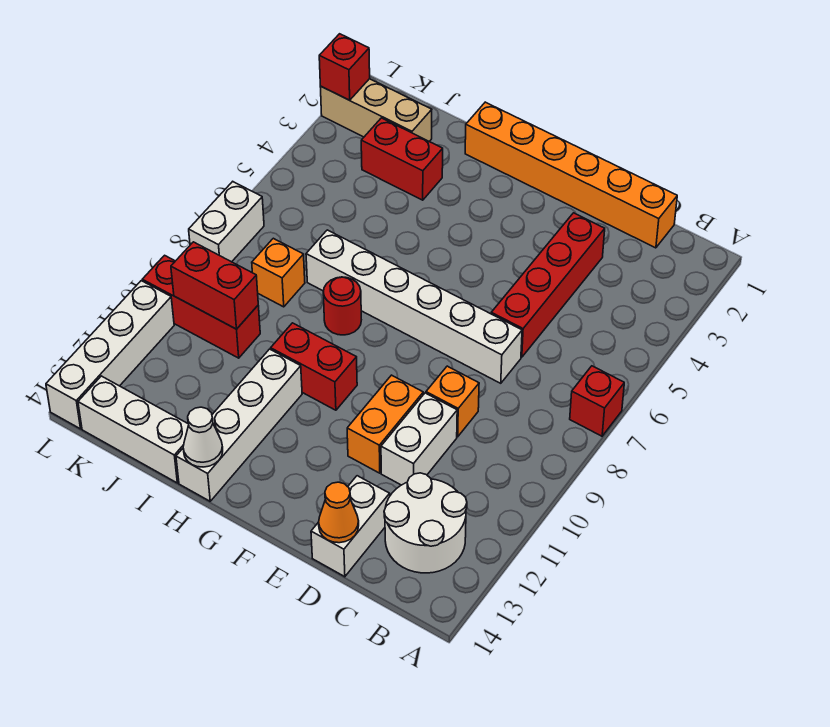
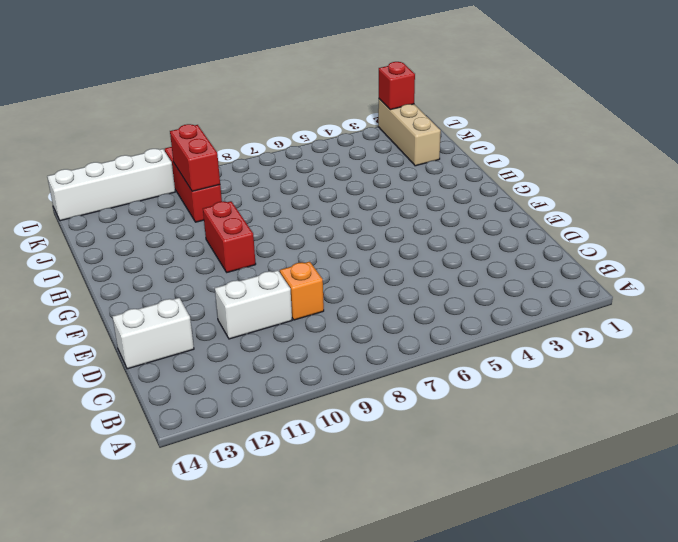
none -> red 1x1 brick [570,366,624,436]
none -> white 2x2 round brick [384,473,467,573]
none -> orange 1x6 brick [465,102,677,248]

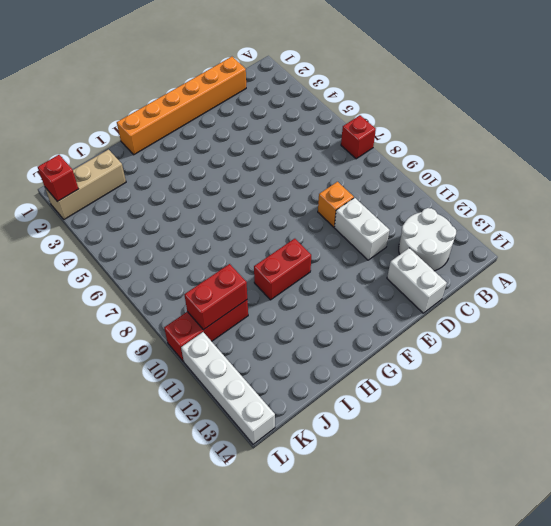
none -> red 1x4 brick [491,213,605,357]
none -> white 1x6 brick [306,230,522,383]
none -> orange 1x2 brick [347,375,423,473]

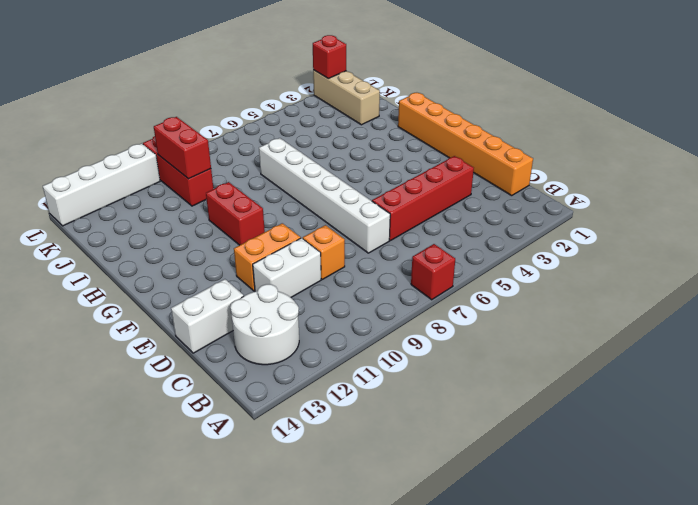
none -> red 1x1 round brick [323,277,361,335]
none -> white 1x4 brick [176,349,302,501]
none -> red 1x2 brick [361,118,443,200]

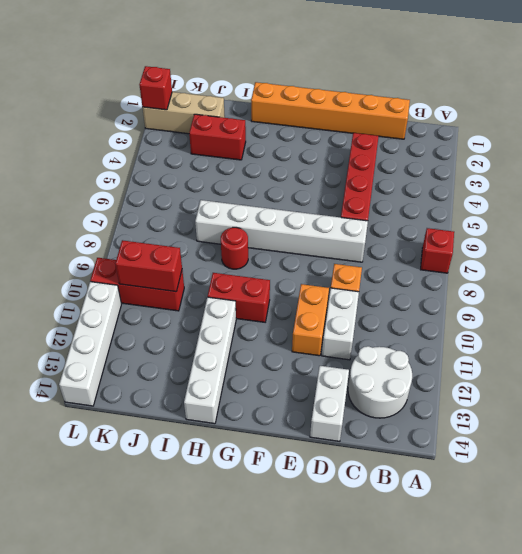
none -> white 1x3 brick [78,376,189,483]
none -> orange 1x1 brick [252,238,305,307]
none -> white 1x2 brick [189,182,264,262]

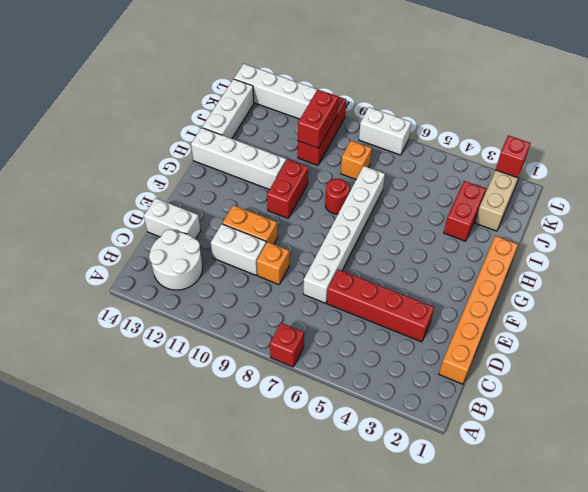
none -> orange 1x1 cone [319,482,359,543]
none -> white 1x1 cone [183,407,223,467]

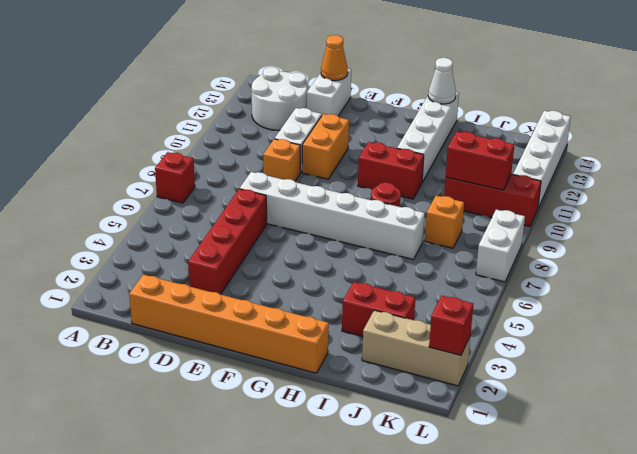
none -> white 1x3 brick [78,376,189,483]

